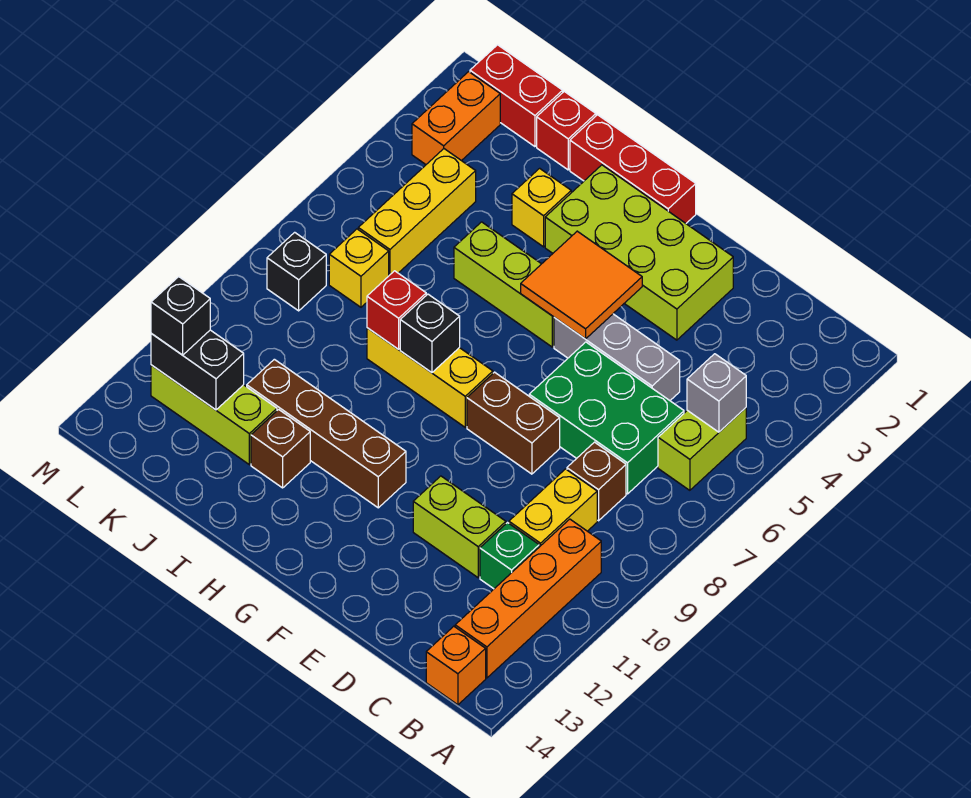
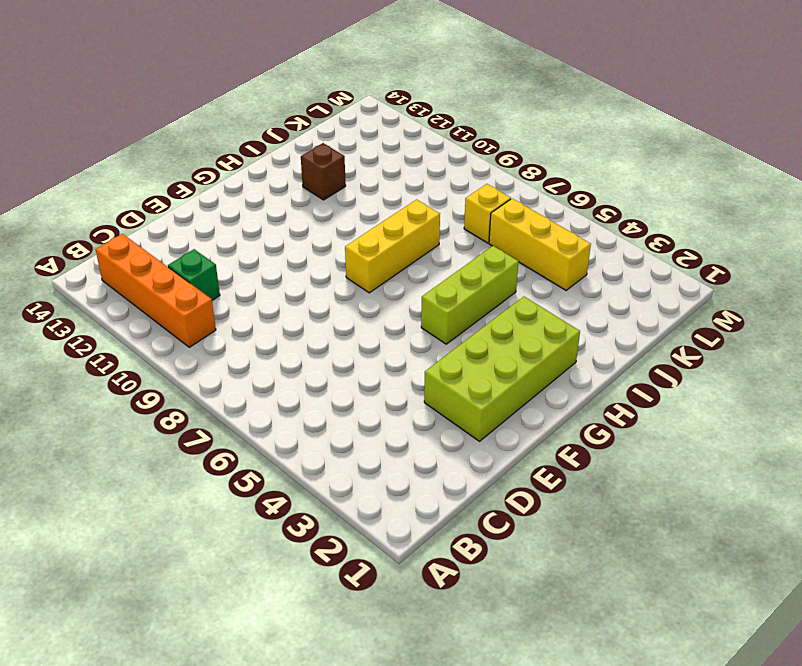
none -> lime 1x2 brick [658,408,746,490]
none -> orange 1x1 brick [426,626,486,705]
none -> green 2x3 brick [529,342,684,494]
none -> brown 1x1 brick [567,442,626,521]

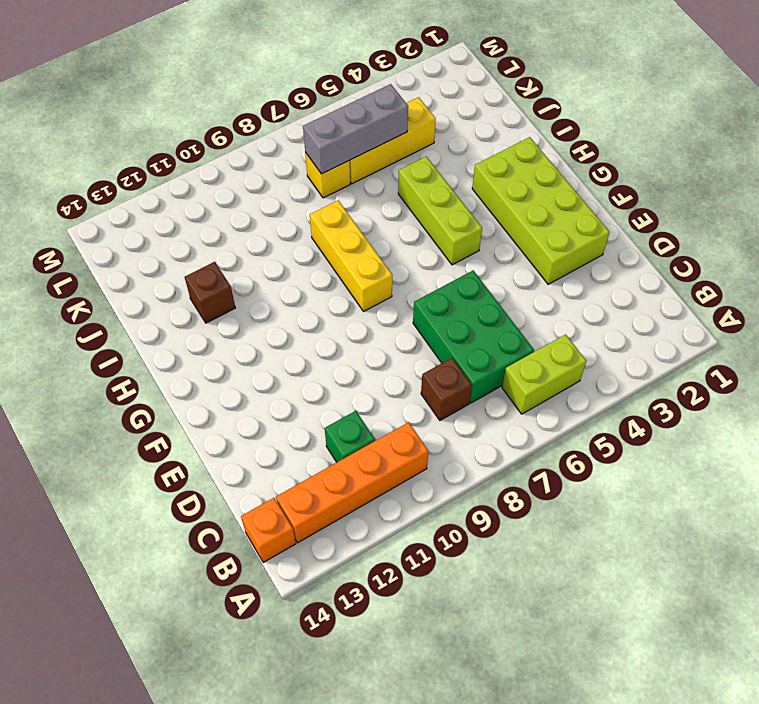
grey 1x3 brick [303,84,408,174] -> grey 1x3 brick turned to [554,314,680,400]
none -> yellow 1x2 brick [509,469,597,547]
none -> lime 1x2 brick [413,476,506,578]
none -> brown 1x2 brick [467,372,560,474]
none -> red 1x3 brick [570,115,696,223]

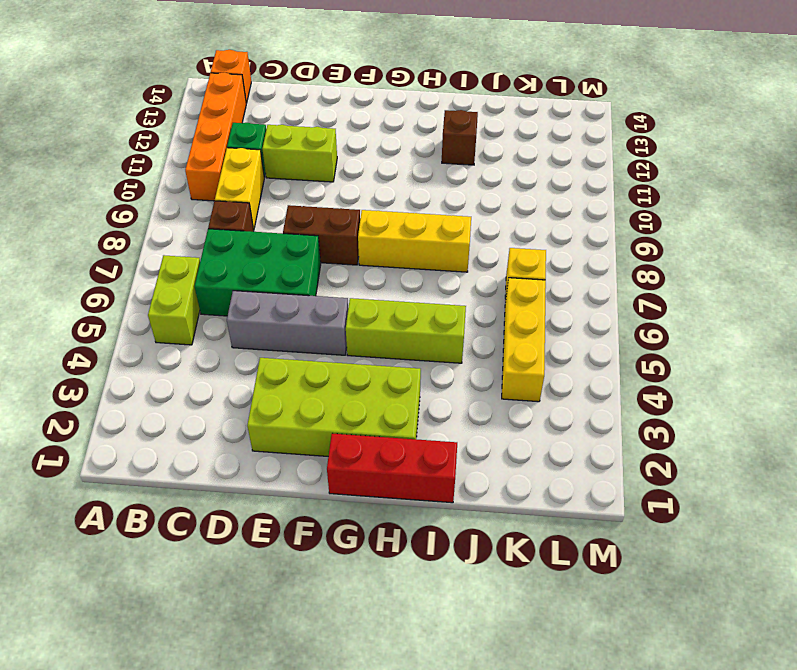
none -> brown 1x4 brick [247,359,406,508]
none -> yellow 1x1 brick [512,168,571,247]
none -> red 1x1 brick [537,92,596,170]
none -> lime 1x3 brick [151,365,277,465]

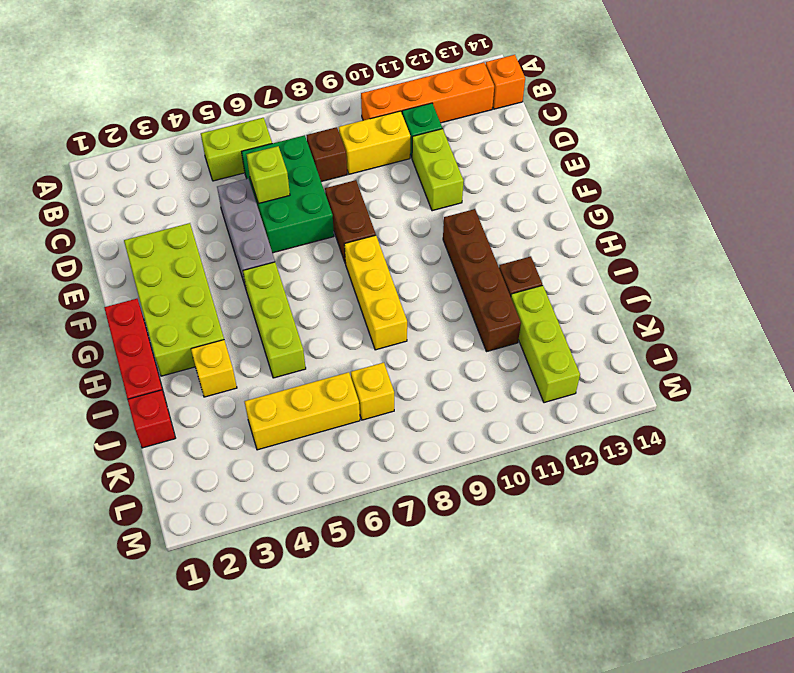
lime 1x1 brick [246,146,290,204] -> none
none -> red 1x2 brick [470,45,563,147]
none -> orange 1x2 brick [412,72,500,164]
none -> black 1x1 brick [267,232,326,311]
none -> grey 1x1 brick [687,354,746,432]

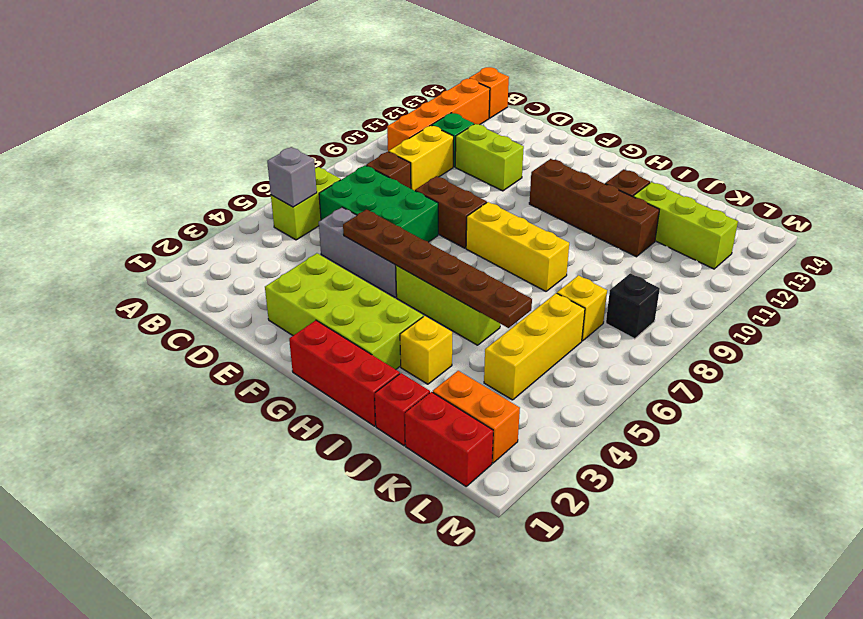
brown 1x6 plate [343,210,532,328] -> orange 2x2 tile [521,231,642,339]
orange 1x2 brick [433,371,520,463] -> orange 1x2 brick turned to [412,72,500,164]
none -> black 1x1 brick [400,294,460,373]
none -> red 1x1 brick [367,271,426,349]
none -> black 1x2 brick [151,330,244,410]
none -> black 1x1 brick [151,277,210,355]

